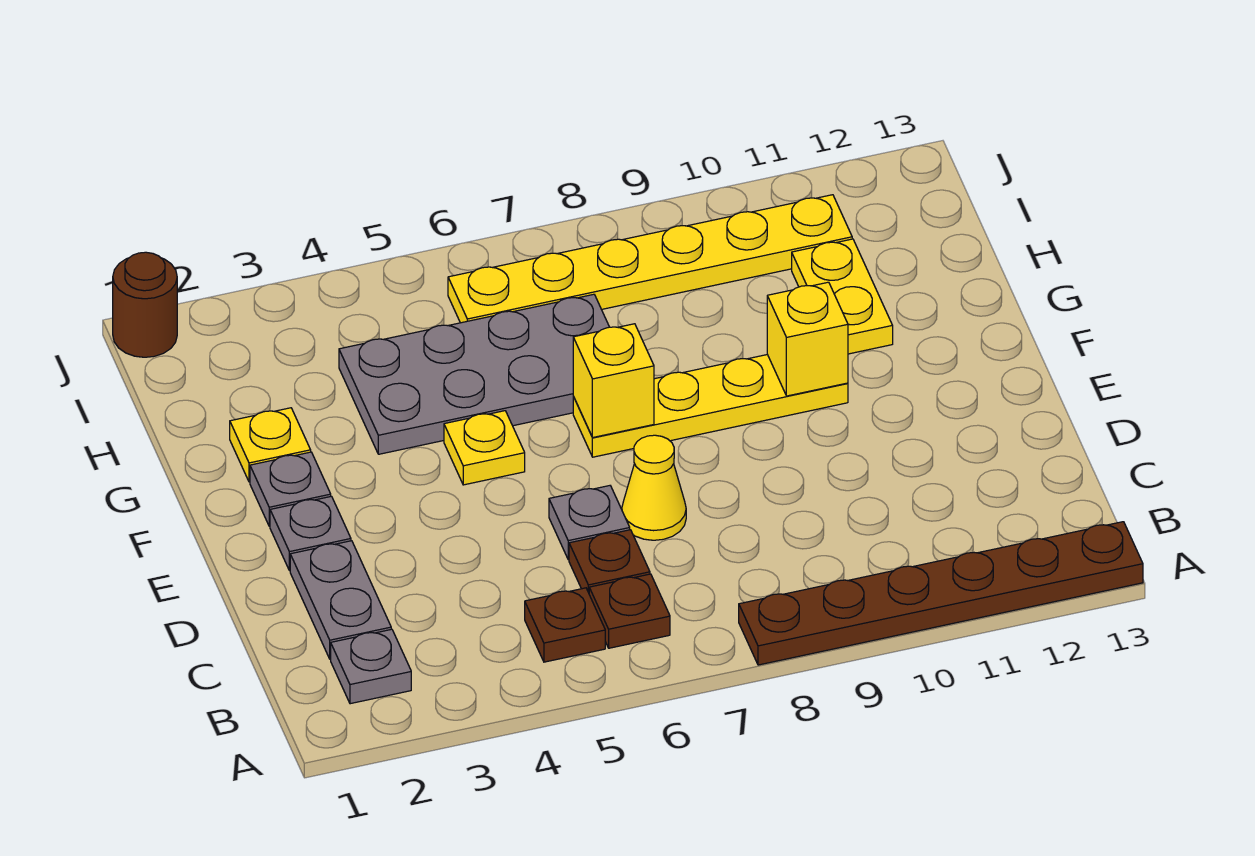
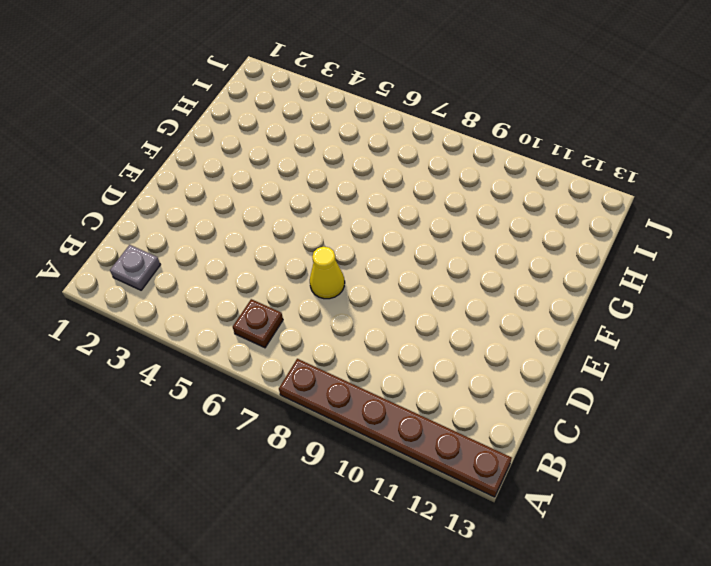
none -> brown 1x1 plate [525,588,605,662]
none -> grey 1x2 plate [290,541,391,659]
none -> brown 1x1 plate [569,530,650,593]

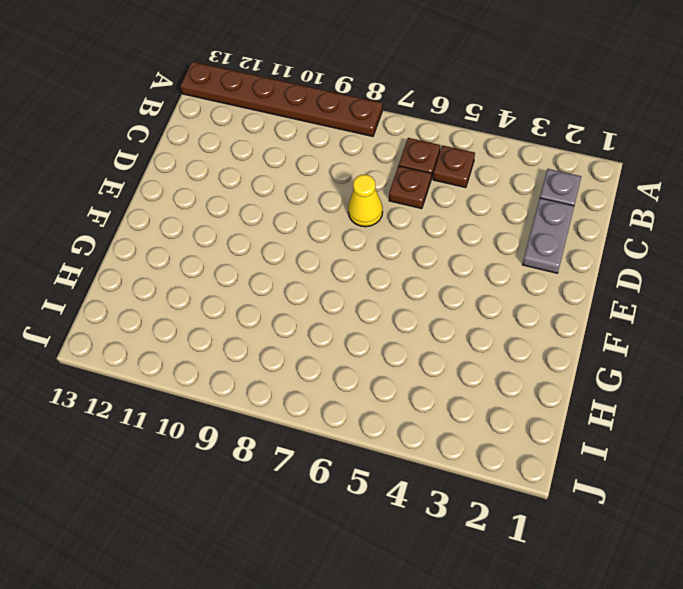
none -> grey 1x1 plate [549,486,630,560]
none -> grey 1x1 plate [270,496,351,571]
none -> grey 1x1 plate [250,452,331,526]

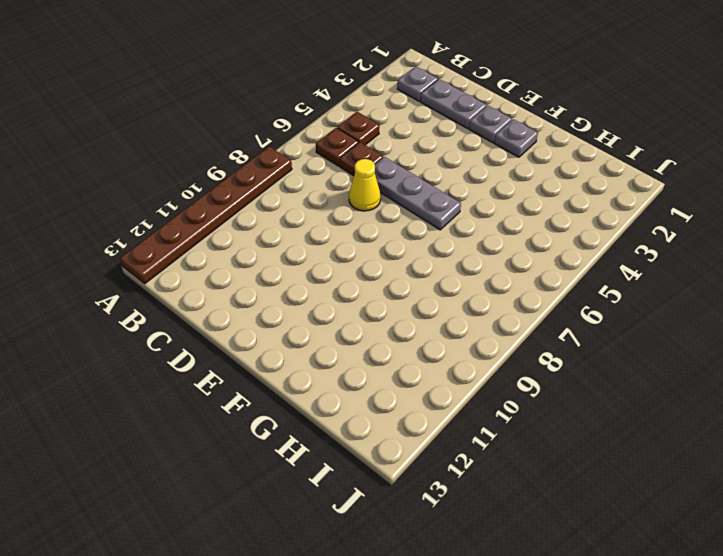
grey 1x3 plate [375,157,461,230] -> grey 1x1 plate [549,486,630,560]
none -> yellow 1x1 plate [444,411,525,485]
none -> yellow 1x4 plate [573,355,848,457]
none -> yellow 1x1 plate [230,408,311,482]

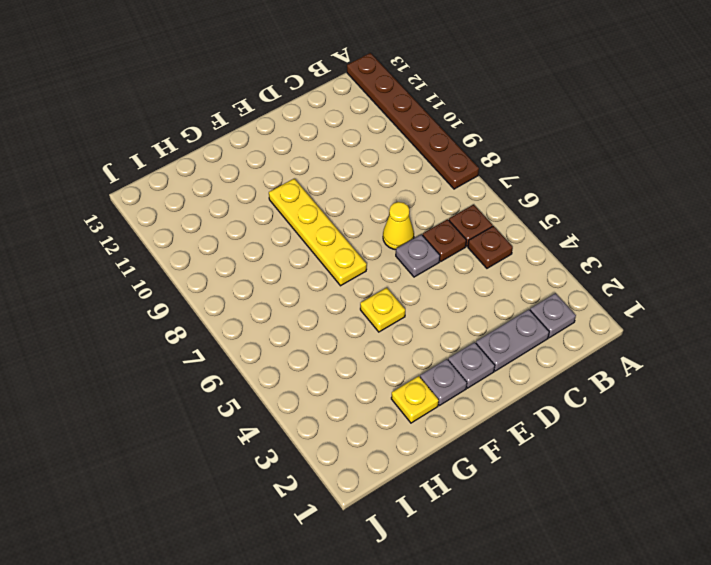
none -> grey 2x4 plate [339,294,609,454]
none -> yellow 1x2 plate [792,239,893,354]
none -> yellow 1x6 plate [448,195,852,323]

